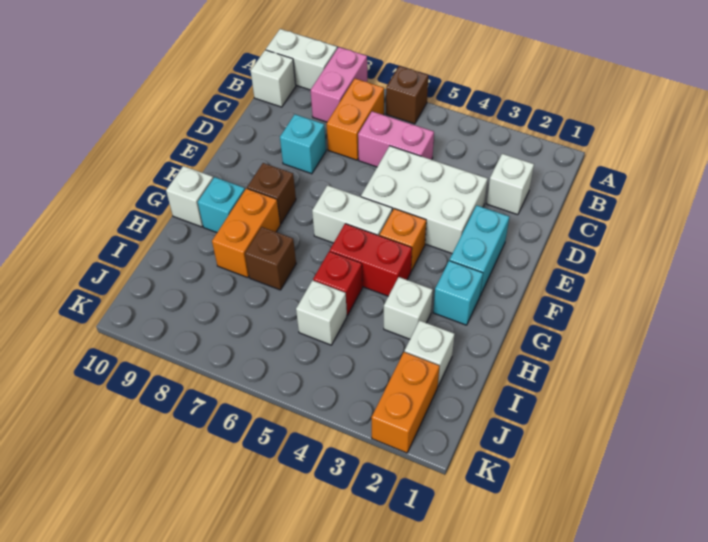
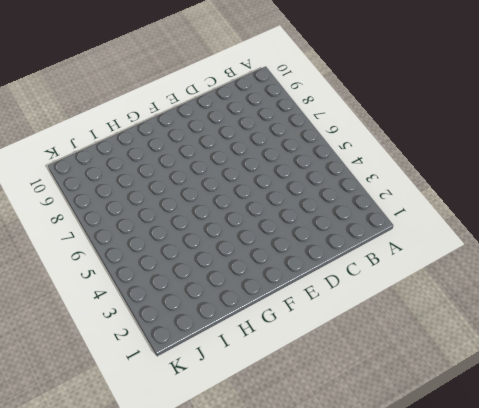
none -> brown 1x1 brick [386,66,428,124]
none -> pink 1x2 brick [310,47,367,122]
none -> white 1x2 brick [266,29,337,90]

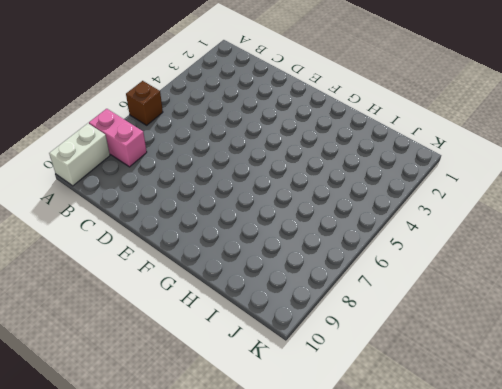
none -> orange 1x2 brick [326,79,384,160]
none -> white 1x1 brick [251,50,296,107]
none -> white 1x1 brick [486,154,534,215]

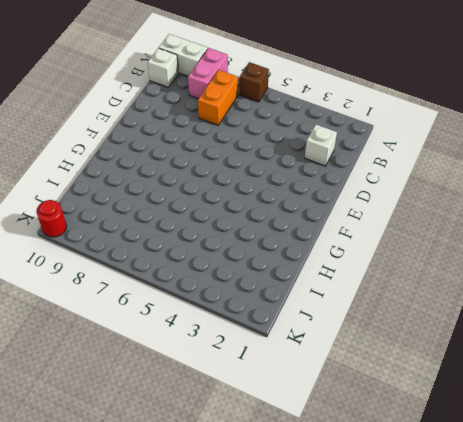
red 1x1 round brick [36,200,67,237] -> none
none -> pink 1x2 brick [358,111,434,167]
none -> white 2x3 brick [361,146,488,253]
none -> cyan 1x1 brick [280,114,326,174]

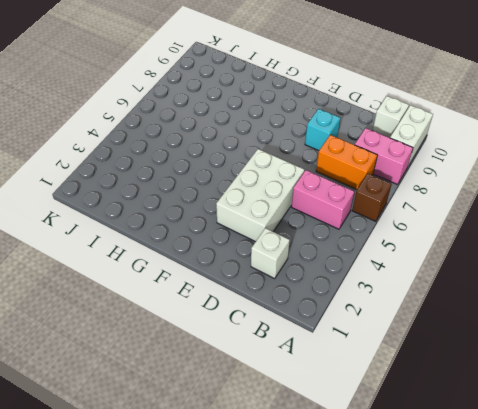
pink 1x2 brick [292,170,354,229] -> pink 1x2 brick turned to [358,111,434,167]
none -> cyan 1x2 brick [449,205,509,295]
none -> orange 1x1 brick [380,209,426,271]
none -> white 1x2 brick [312,185,392,243]

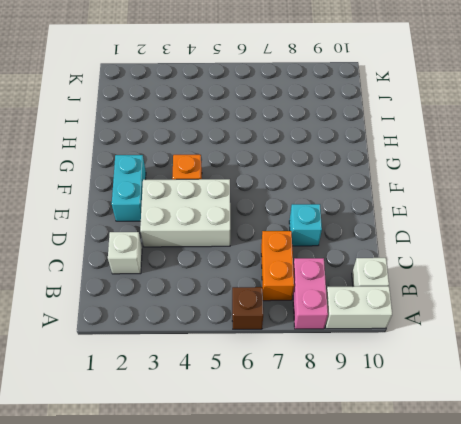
none -> pink 1x2 brick [358,111,434,167]
none -> white 1x2 brick [312,185,392,243]
none -> brown 1x1 brick [247,163,296,224]

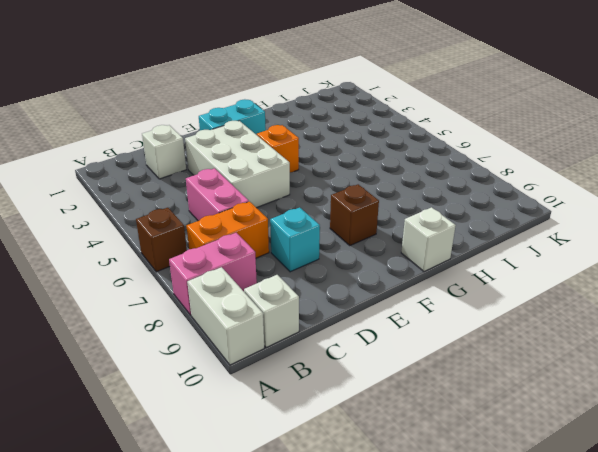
none -> white 1x2 brick [312,185,392,243]
none -> cyan 1x1 brick [433,261,483,325]
none -> red 1x2 brick [330,224,412,296]

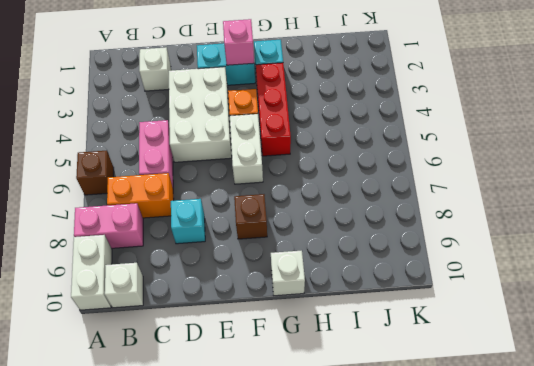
pink 1x1 brick [223,19,254,65] -> none
red 1x3 brick [256,63,291,156] -> red 1x2 brick [330,224,412,296]
none -> orange 1x2 brick [212,188,280,278]
none -> cyan 1x1 brick [198,177,245,233]
none -> white 1x1 brick [384,277,433,339]

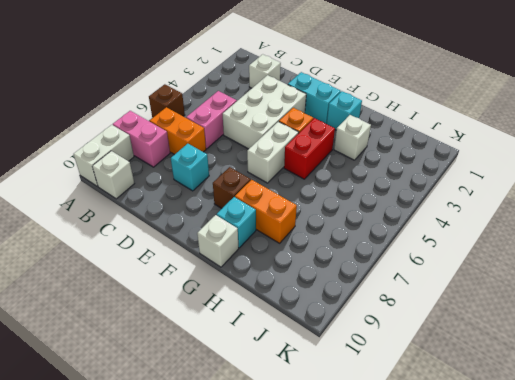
none -> red 1x1 brick [313,251,362,315]
none -> brown 1x1 brick [245,227,296,290]
none -> white 1x1 brick [404,320,454,386]

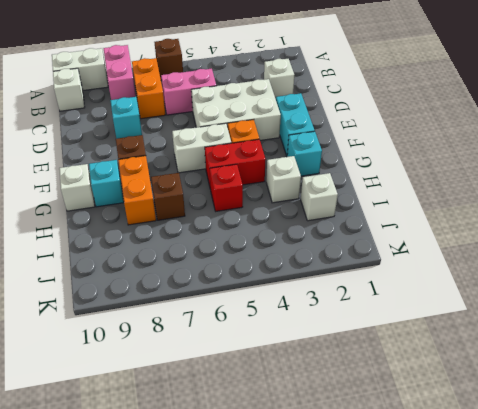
none -> white 1x1 brick [296,280,347,345]
none -> orange 1x2 brick [371,352,439,453]

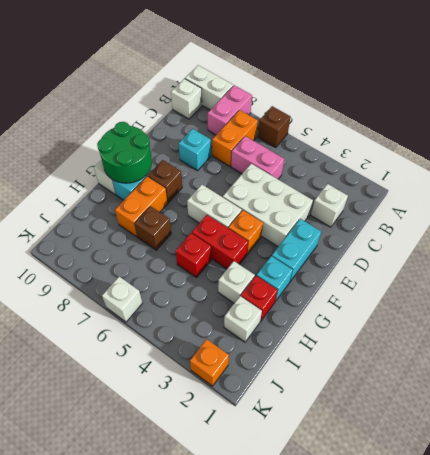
green 2x2 round brick [97,122,152,183] -> none
red 1x1 brick [241,276,278,321] -> none
orange 1x1 brick [190,339,229,386] -> orange 1x2 brick [371,352,439,453]
white 1x1 brick [102,277,142,322] -> white 1x1 brick moved to [296,280,347,345]

